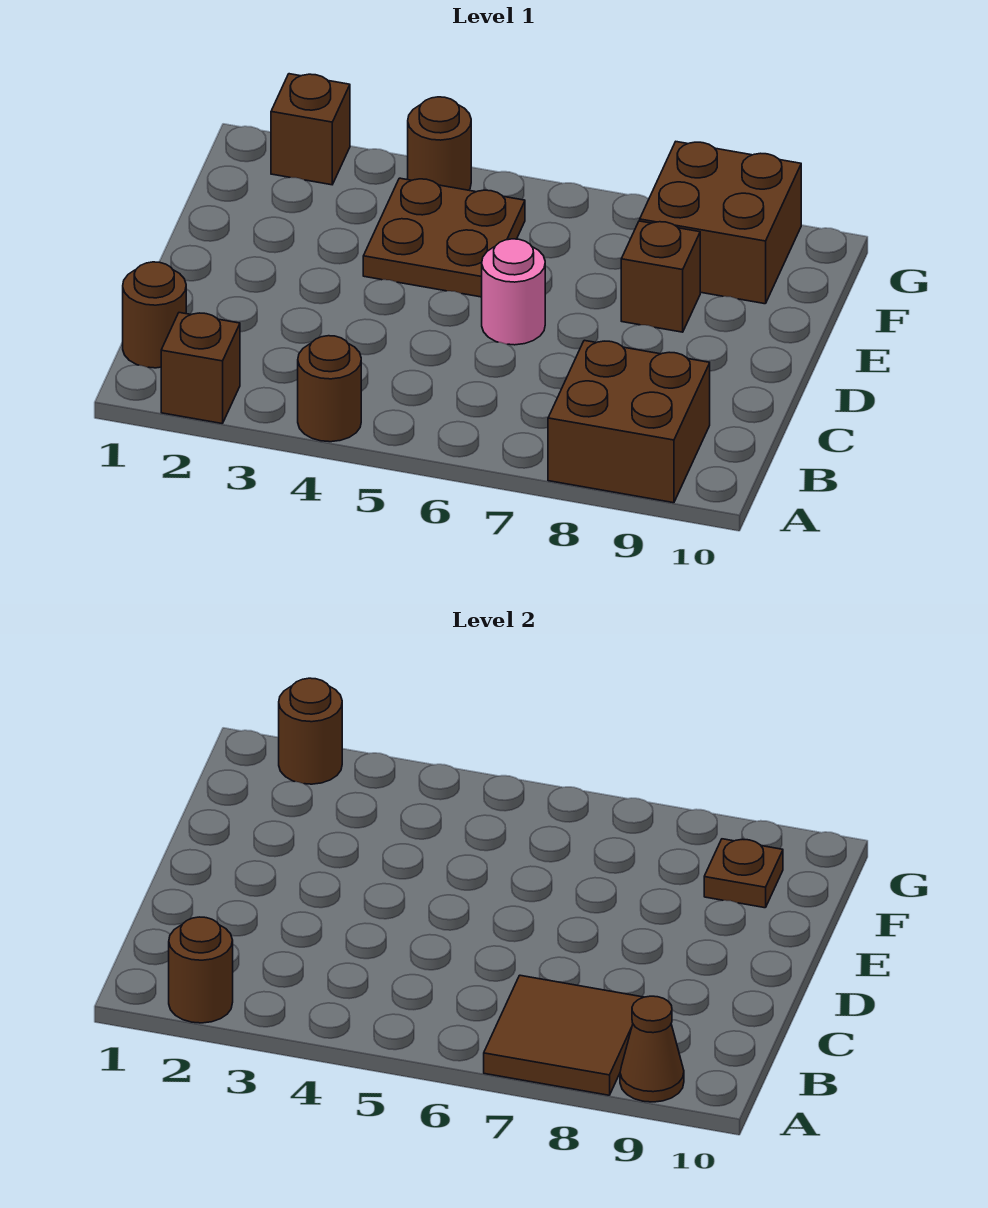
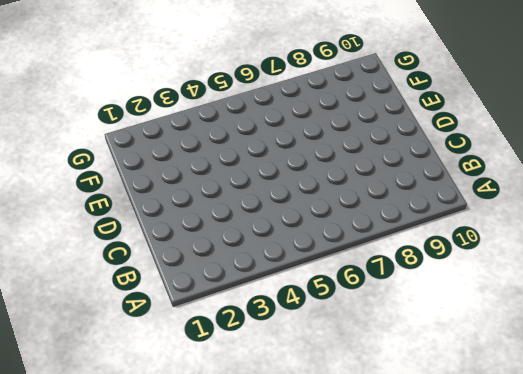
none -> brown 1x1 brick [161,313,240,424]
none -> brown 1x1 round brick [298,336,361,442]
none -> brown 2x2 brick [548,340,710,503]

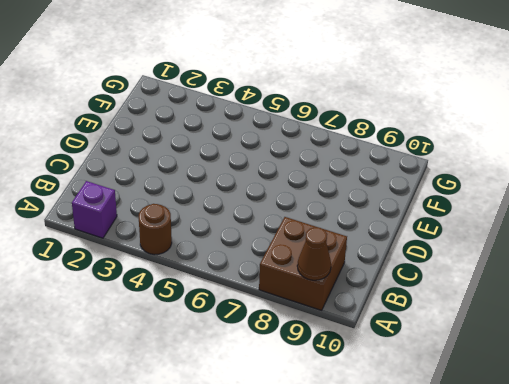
purple 1x1 brick [72,181,117,238] -> brown 1x1 brick [161,313,240,424]
none -> brown 1x1 round brick [123,262,186,368]
none -> pink 1x1 round brick [482,239,545,345]
none -> brown 2x2 plate [363,178,525,297]

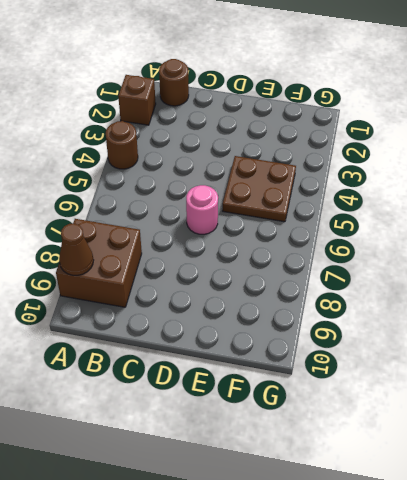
none -> brown 1x1 brick [621,221,700,332]
none -> brown 2x2 brick [640,142,801,304]
none -> brown 1x1 brick [271,74,350,185]

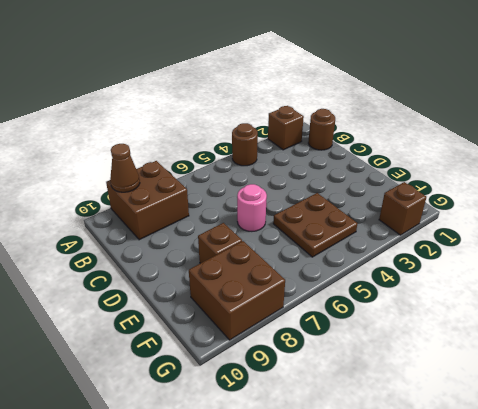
none -> brown 1x1 round brick [408,97,471,190]
none -> brown 1x1 round brick [169,917,233,1023]
none -> brown 2x2 tile [484,975,643,1095]

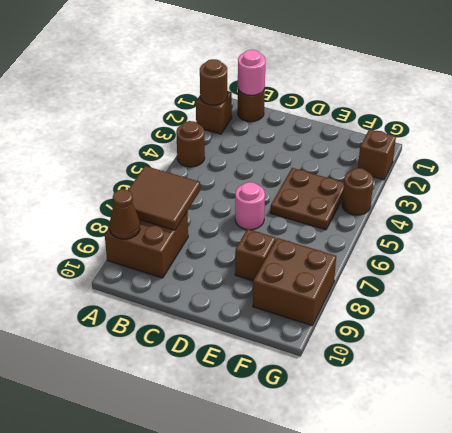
pink 1x1 round brick [238,50,266,95] -> none
none -> brown 1x1 plate [704,839,783,908]
none -> brown 1x1 round brick [279,678,342,784]

